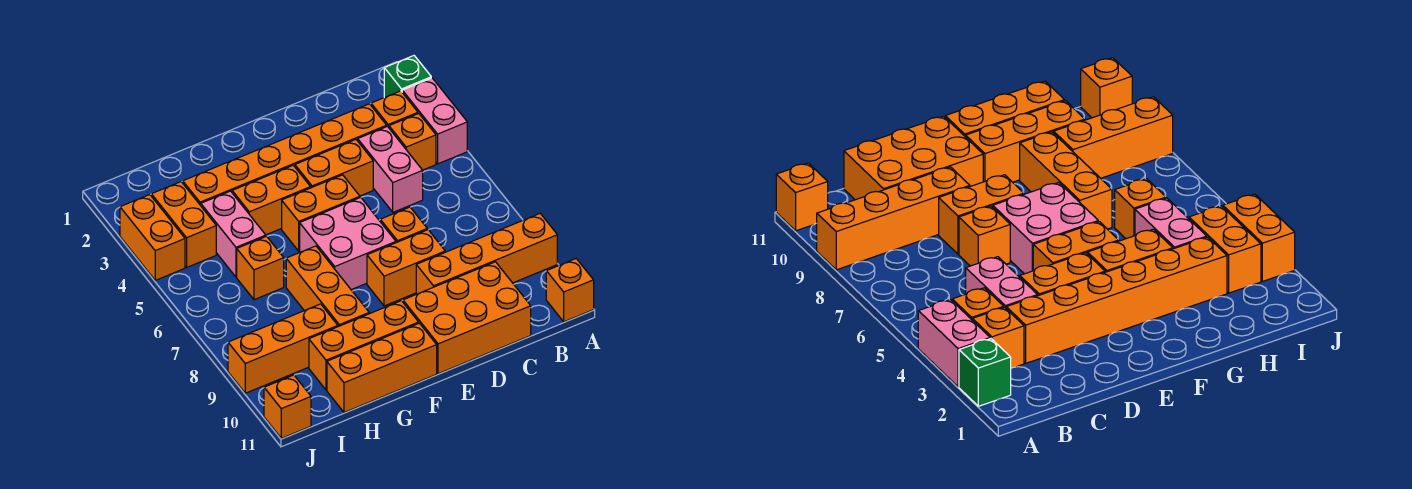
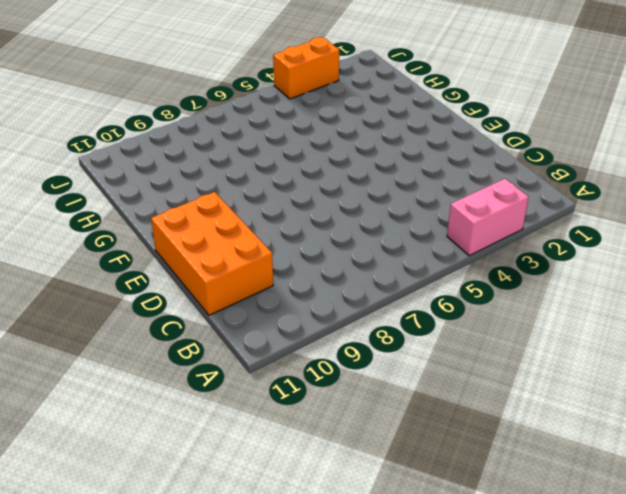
none -> green 1x1 brick [384,56,431,97]
none -> orange 1x4 brick [416,214,557,294]
none -> orange 1x1 brick [546,259,594,322]

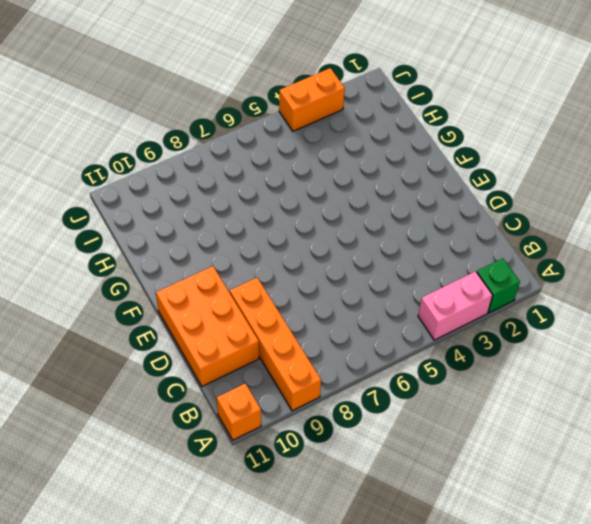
none -> orange 1x1 brick [371,91,418,128]
none -> orange 1x1 brick [389,114,436,170]
none -> orange 1x6 brick [183,104,387,205]

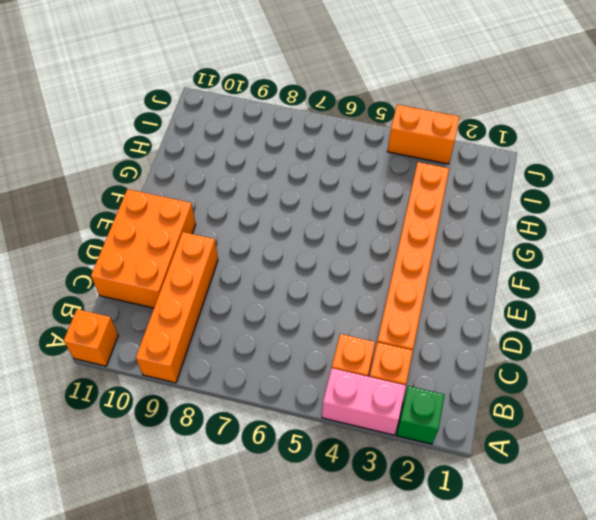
none -> pink 1x2 brick [358,126,423,212]
none -> orange 1x2 brick [295,140,373,196]
none -> orange 1x1 brick [380,207,427,243]

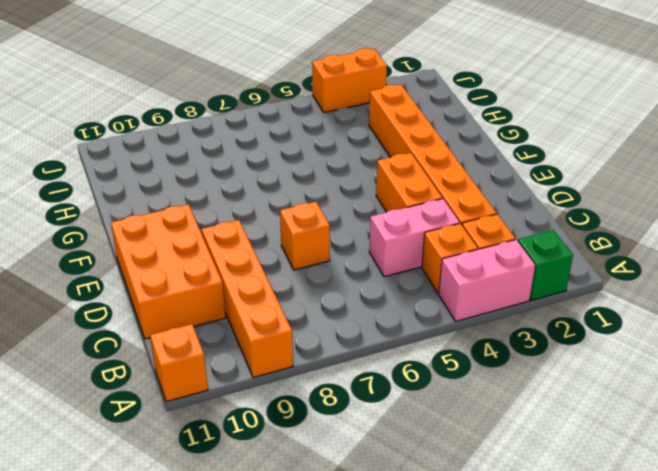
none -> orange 1x2 brick [367,230,445,306]
none -> orange 1x2 brick [282,175,360,251]
none -> pink 2x2 brick [300,197,396,290]

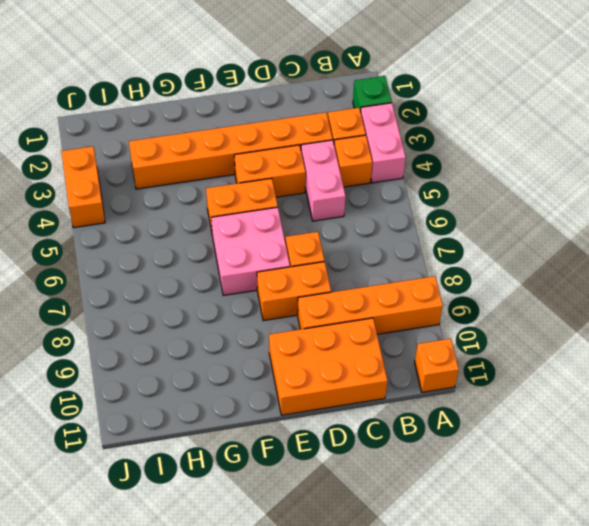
none -> orange 1x2 brick [232,165,311,235]
none -> orange 1x3 brick [309,301,419,390]
none -> orange 1x3 brick [327,323,437,412]

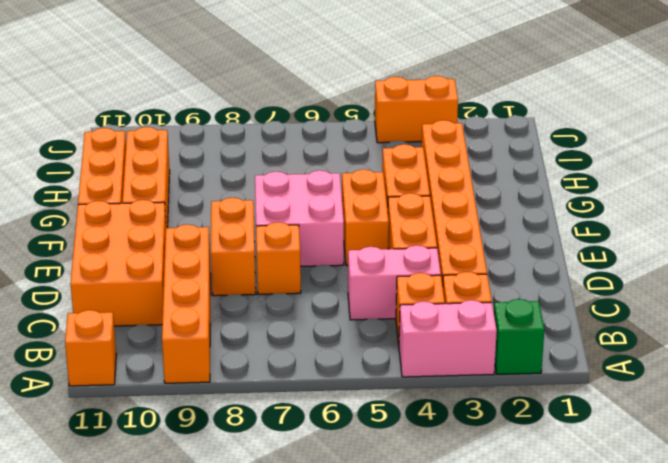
none -> orange 1x3 brick [286,246,369,327]
none -> pink 1x2 brick [201,191,266,277]
none -> orange 1x1 brick [237,236,284,300]

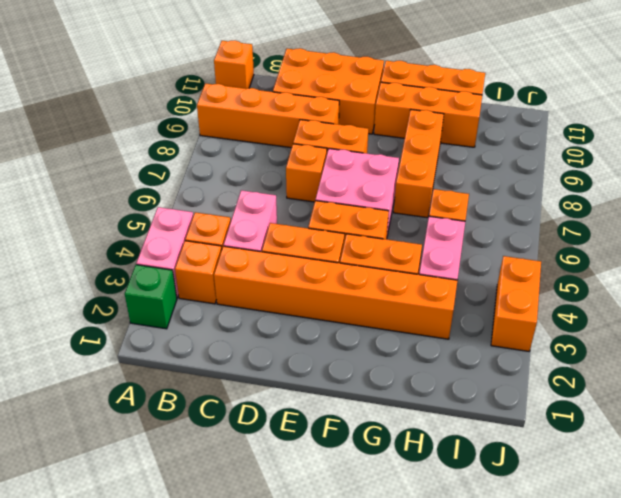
none -> orange 1x3 brick [228,304,338,393]
none -> orange 1x2 brick [151,182,216,267]
none -> orange 1x1 brick [264,375,311,438]

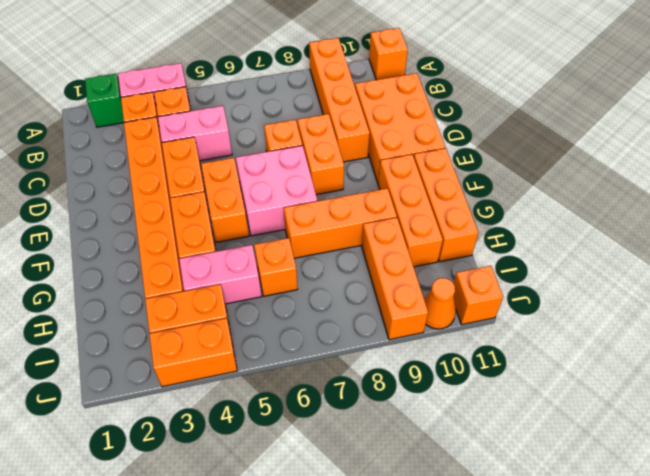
orange 1x1 cone [424,278,456,329] -> none

